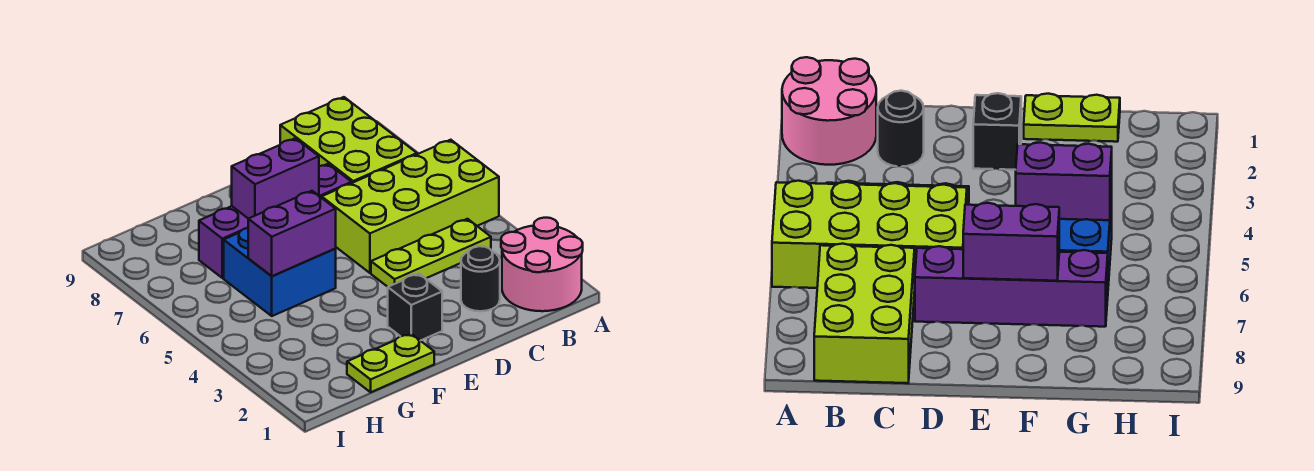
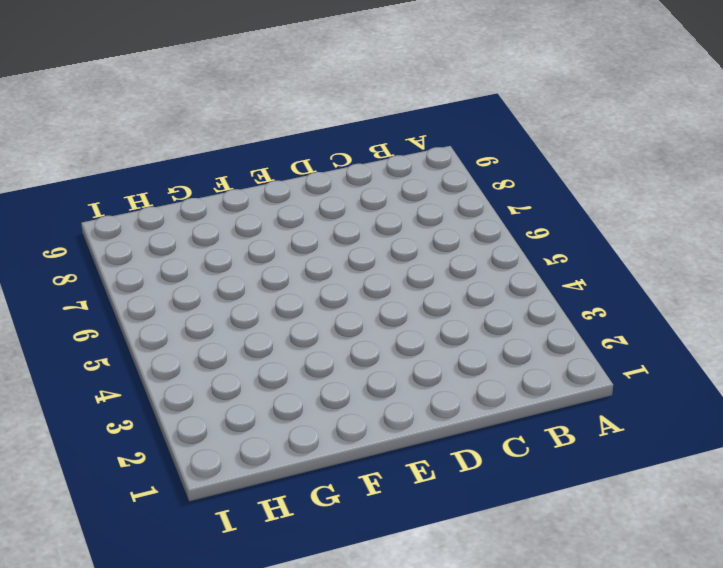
none -> pink 2x2 round brick [501,218,583,311]
none -> lime 2x4 brick [322,140,499,273]

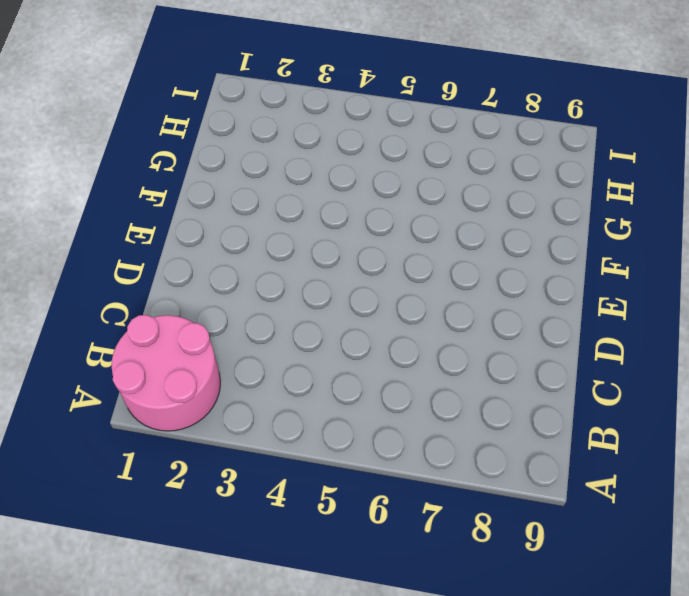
none -> lime 2x4 brick [322,140,499,273]
none -> lime 1x3 plate [371,219,491,287]

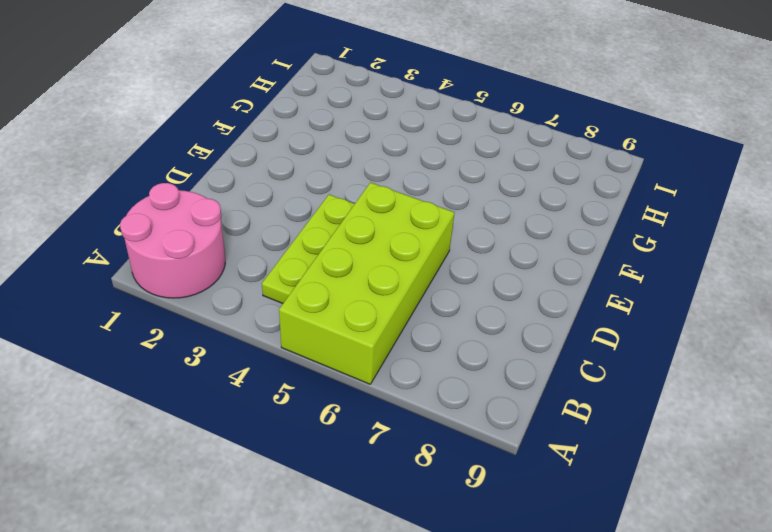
none -> lime 2x3 brick [280,97,417,183]
none -> black 1x1 round brick [461,246,500,311]

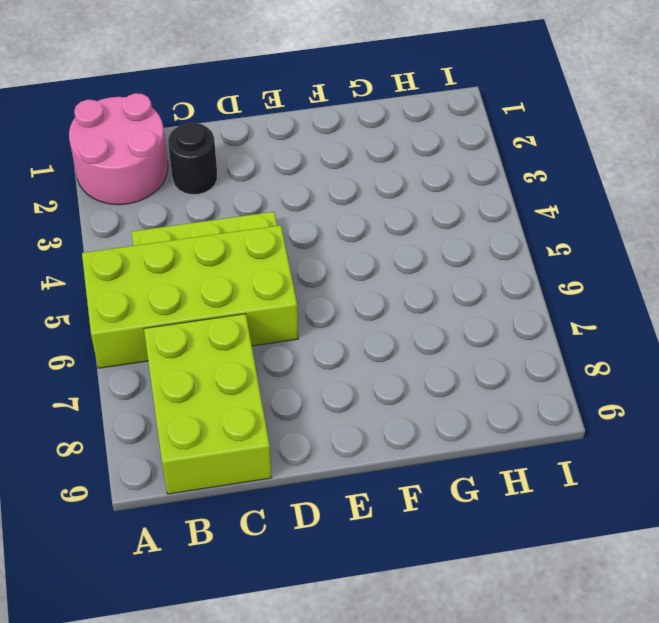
none -> purple 1x4 brick [199,164,352,278]
none -> black 1x1 brick [388,273,442,341]

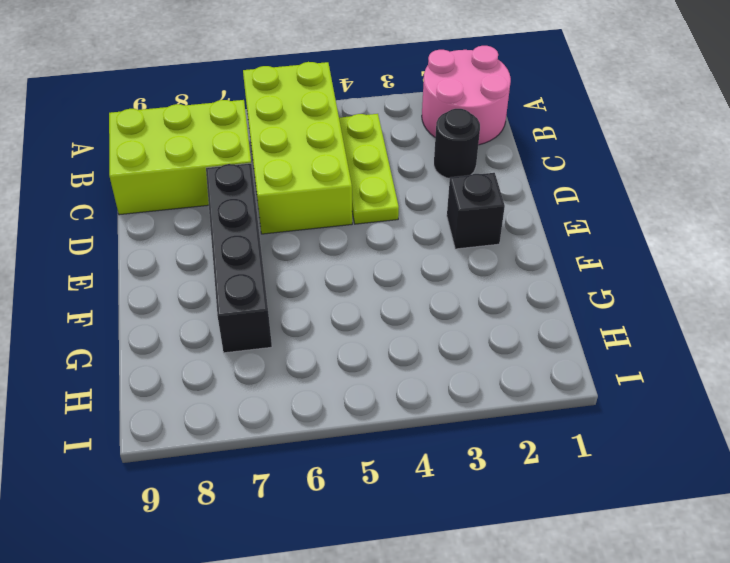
black 1x4 brick [206,163,272,353] -> purple 1x4 brick [199,164,352,278]
none -> lime 1x2 plate [347,334,434,392]
none -> blue 2x2 brick [224,228,336,316]

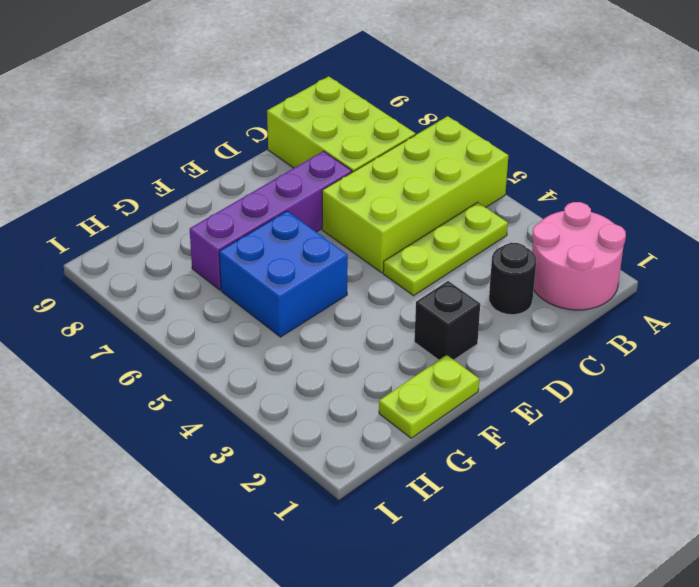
none -> purple 1x2 brick [231,138,319,219]
none -> purple 1x2 brick [248,191,336,276]

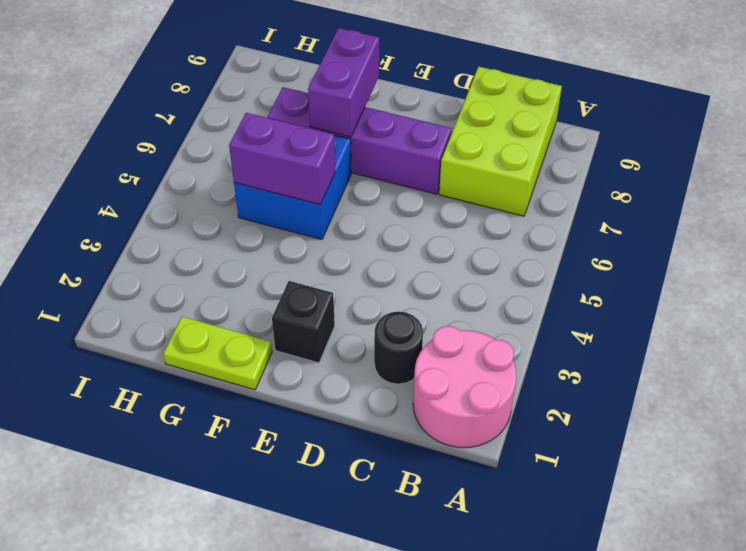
purple 1x2 brick [308,28,379,137] -> purple 1x2 brick turned to [231,138,319,219]
none -> lime 2x4 brick [322,140,499,273]
none -> lime 1x3 plate [371,219,491,287]

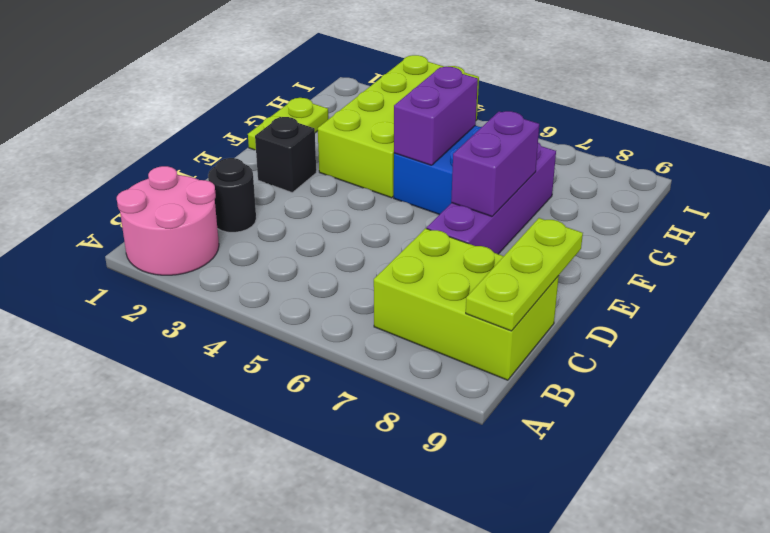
lime 1x3 plate [466,218,583,331] -> lime 1x3 plate moved to [371,219,491,287]
lime 2x4 brick [318,55,479,198] -> lime 2x4 brick moved to [322,140,499,273]

